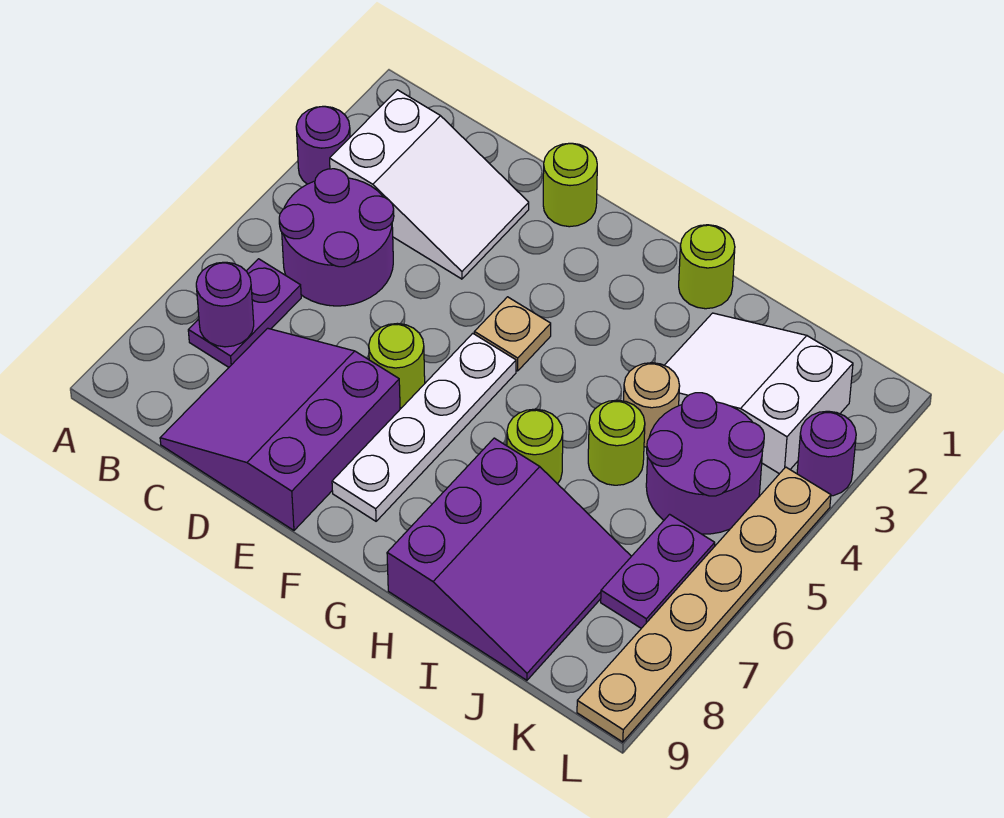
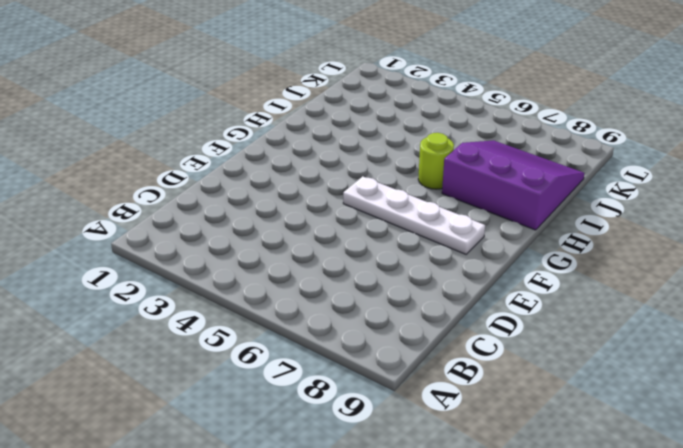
none -> purple 1x1 round brick [296,106,350,184]
none -> white 2x3 slope [330,90,529,279]
none -> purple 2x2 round brick [279,169,394,306]

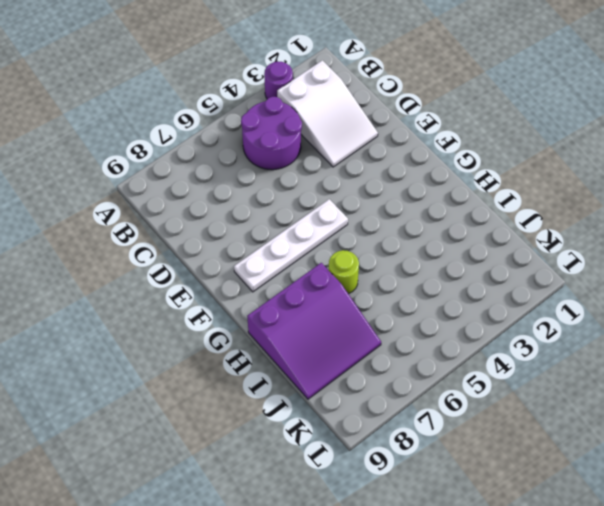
none -> purple 1x2 plate [188,259,301,367]
none -> purple 3x3 slope [160,328,400,530]
none -> lime 1x1 round brick [543,143,597,227]

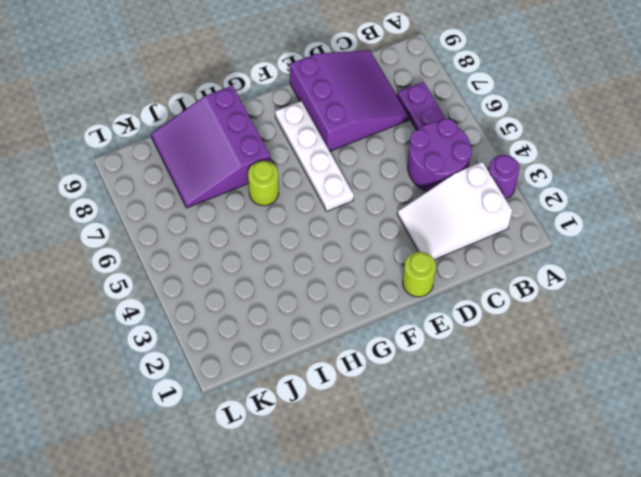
none -> lime 1x1 round brick [369,323,425,408]
none -> tan 1x1 plate [474,297,551,371]
none -> lime 1x1 round brick [679,225,735,309]

